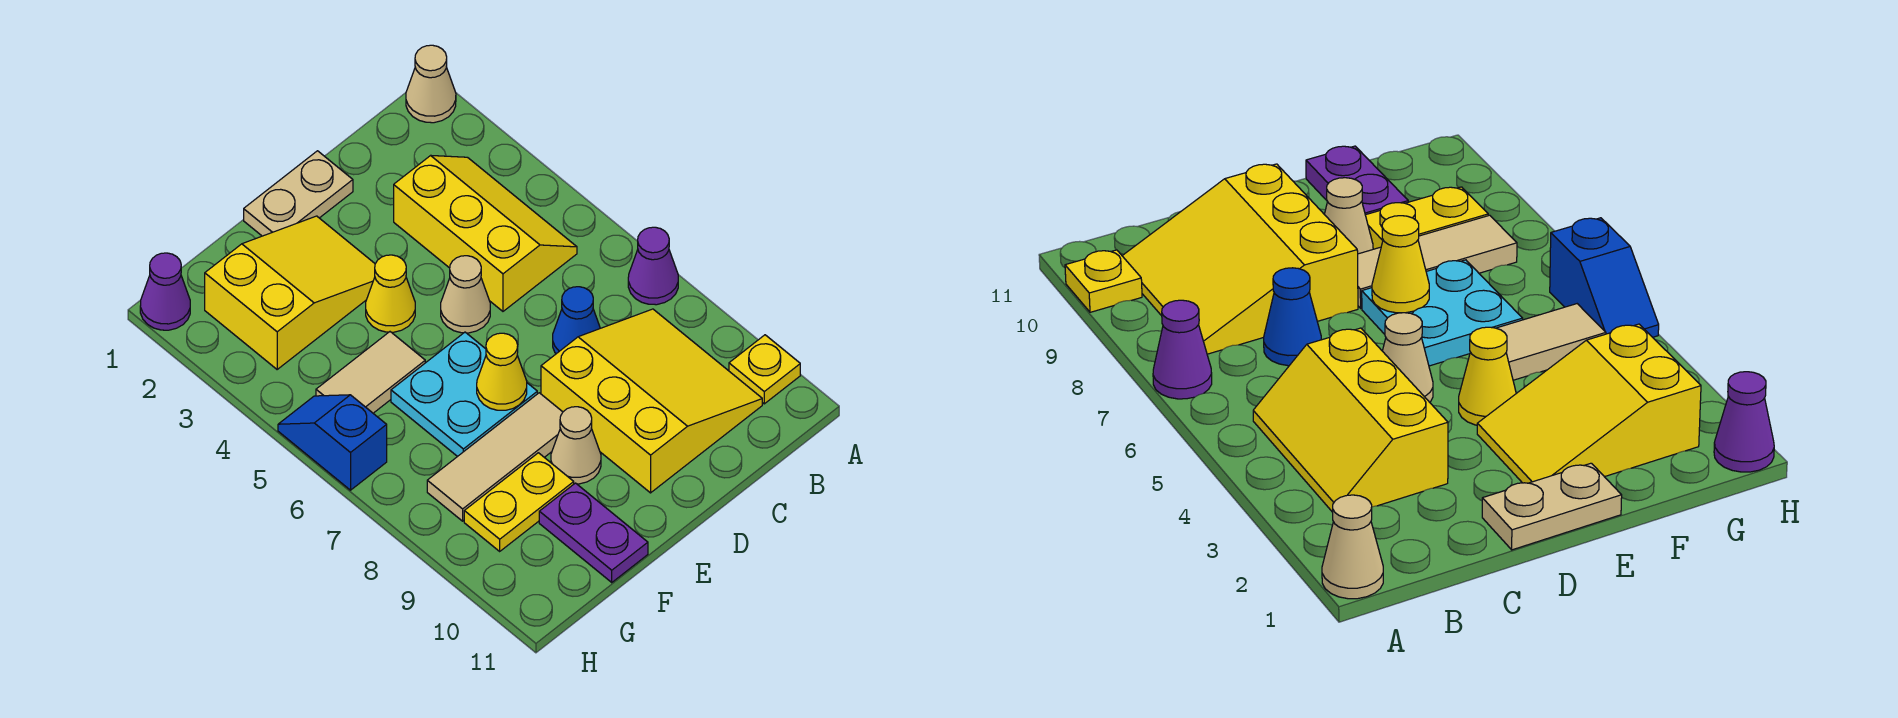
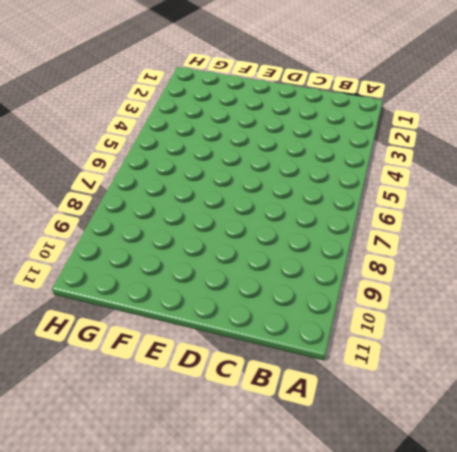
none -> tan 1x1 cone [406,45,456,123]
none -> purple 1x1 cone [628,227,678,305]
none -> yellow 1x1 plate [729,335,800,404]

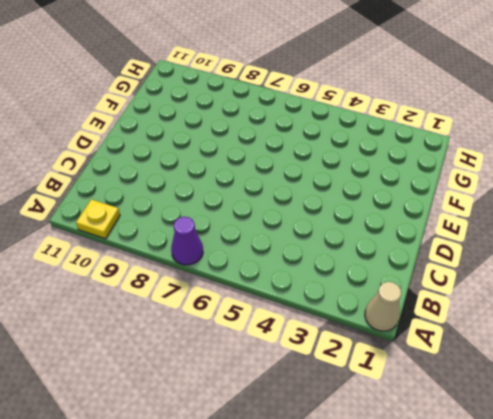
none -> yellow 2x3 slope [394,155,577,311]
none -> yellow 3x3 slope [541,309,762,493]
none -> blue 1x1 cone [553,287,600,354]

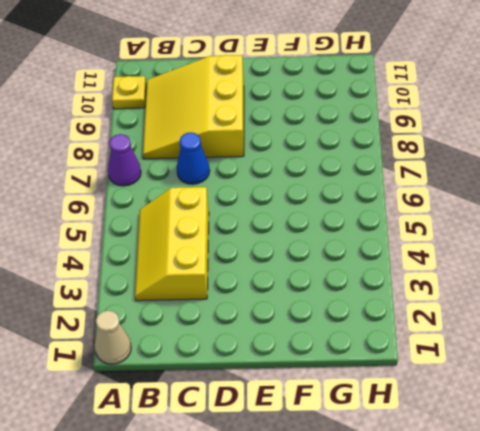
none -> tan 1x2 plate [244,151,353,236]
none -> tan 1x1 cone [441,256,490,333]
none -> yellow 2x3 slope [205,216,375,369]

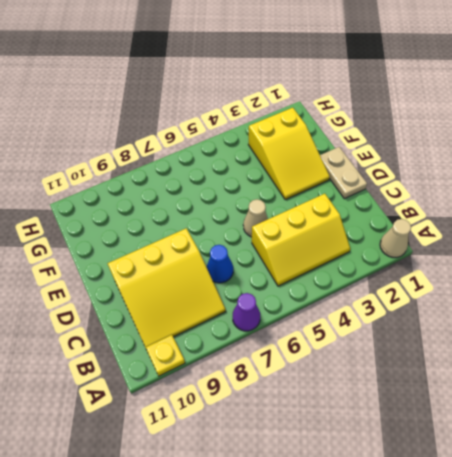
none -> yellow 1x1 cone [366,255,415,332]
none -> cyan 2x2 plate [391,332,537,457]
none -> tan 1x3 tile [427,393,563,521]

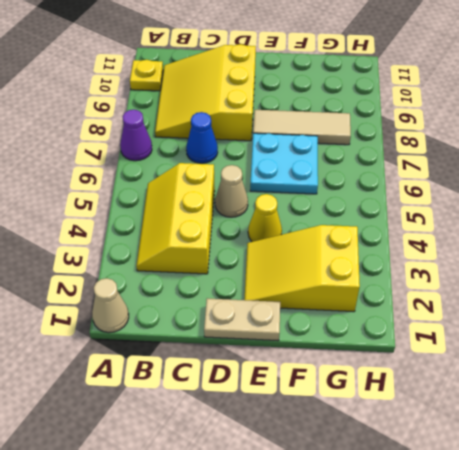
none -> tan 1x1 cone [551,407,601,484]
none -> tan 1x2 tile [316,332,425,413]
none -> yellow 1x2 plate [464,453,574,551]

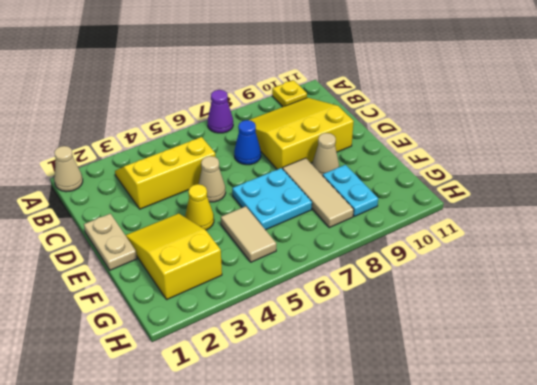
cyan 1x2 plate [323,165,378,216] -> yellow 1x2 plate [464,453,574,551]
none -> purple 1x2 plate [539,483,648,582]
none -> purple 1x1 cone [140,253,190,330]
none -> blue 1x2 slope [278,395,387,490]

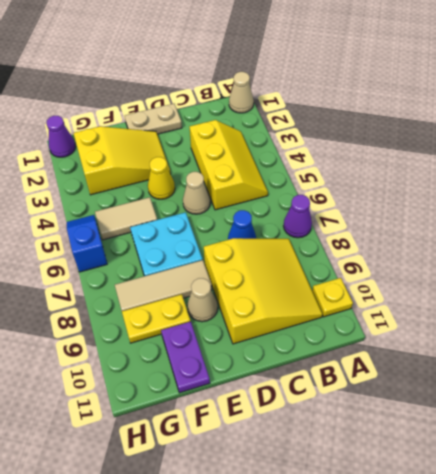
none -> yellow 1x1 cone [477,333,527,410]

